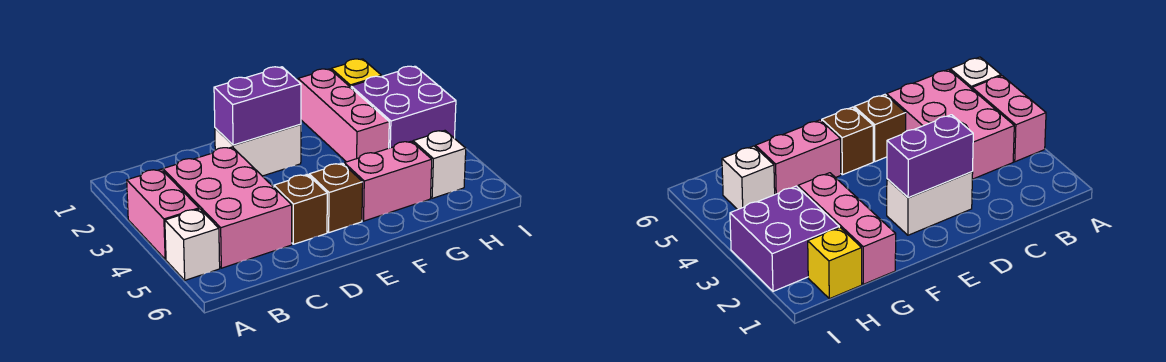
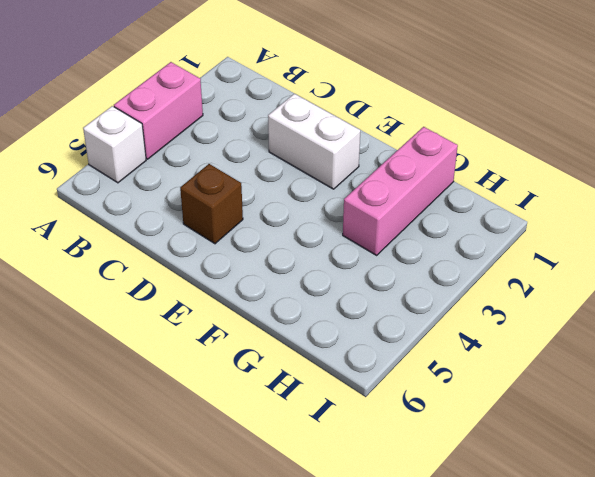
none -> pink 2x3 brick [163,147,292,268]
none -> brown 1x1 brick [309,163,363,233]
none -> pink 1x2 brick [344,141,432,221]

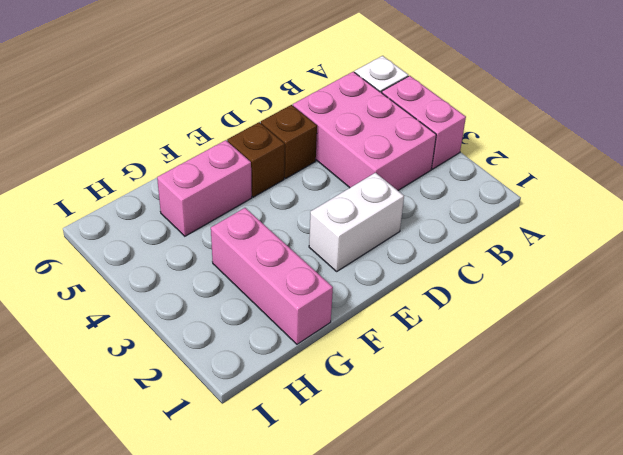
none -> yellow 1x1 brick [331,59,382,87]
none -> purple 2x2 brick [351,66,456,148]
none -> white 1x1 brick [413,131,466,198]

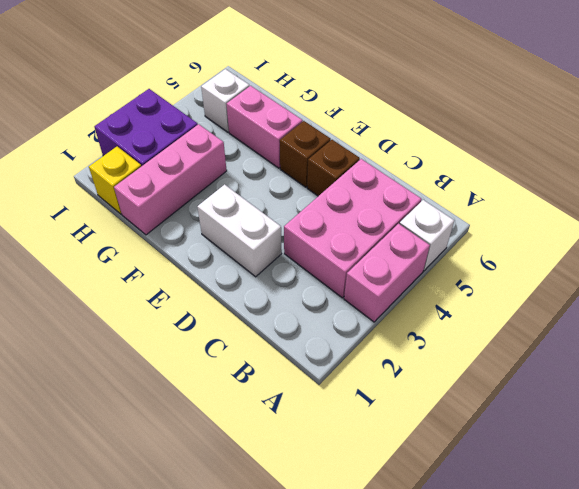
none -> purple 1x2 brick [214,67,301,145]

